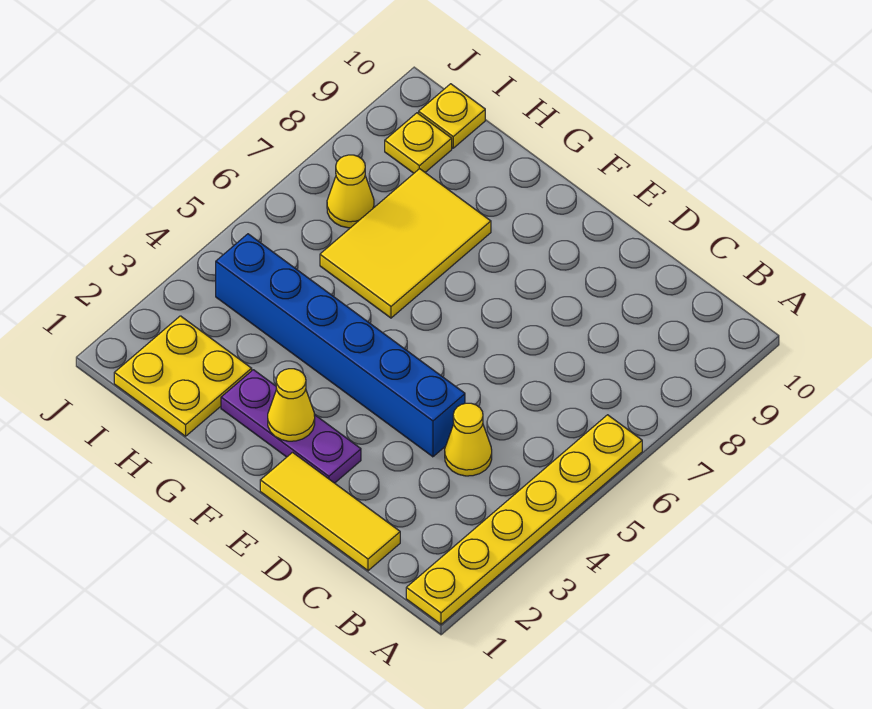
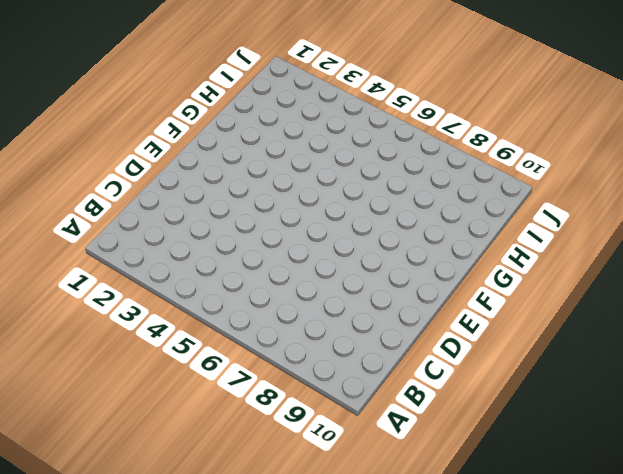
none -> yellow 1x6 plate [406,415,642,624]
none -> yellow 1x3 tile [260,452,400,571]

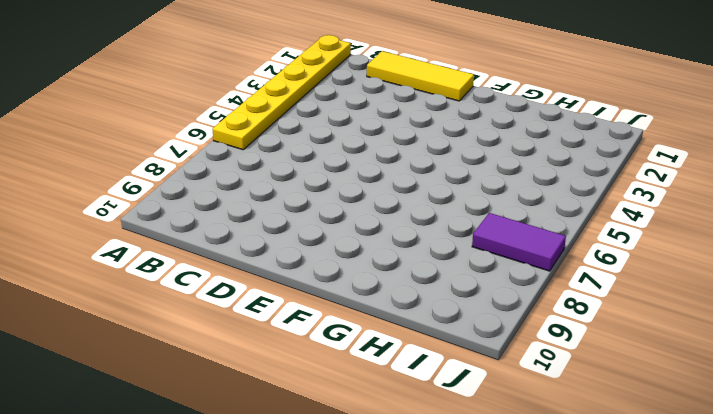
purple 1x2 tile [472,213,566,271] -> yellow 1x1 cone [327,155,374,228]
none -> yellow 1x1 cone [445,403,492,476]
none -> blue 1x6 brick [216,234,465,457]

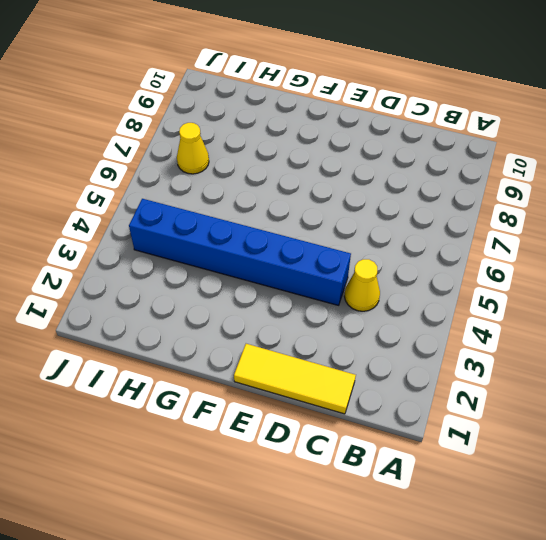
none -> yellow 1x6 plate [406,415,642,624]
none -> purple 1x3 plate [221,370,361,483]

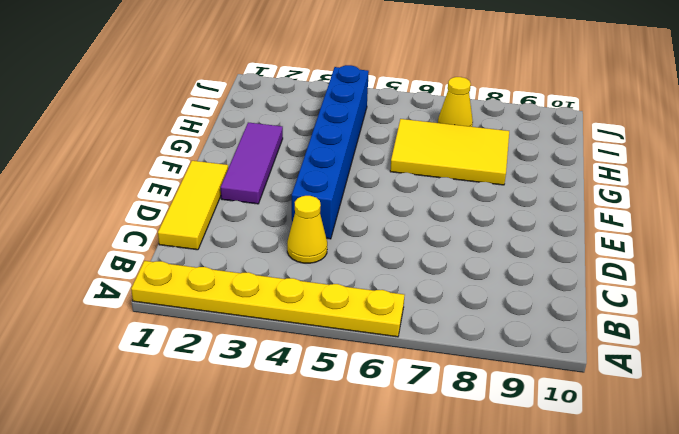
purple 1x3 tile [221,123,283,204] -> purple 1x3 plate [221,370,361,483]
none -> yellow 2x2 plate [114,316,252,436]
none -> yellow 1x1 plate [385,113,452,173]

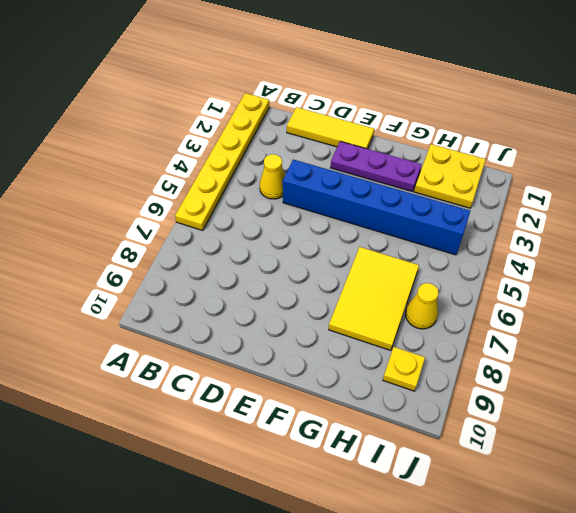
none -> yellow 1x1 plate [419,84,485,148]
none -> yellow 1x1 cone [268,369,315,441]

